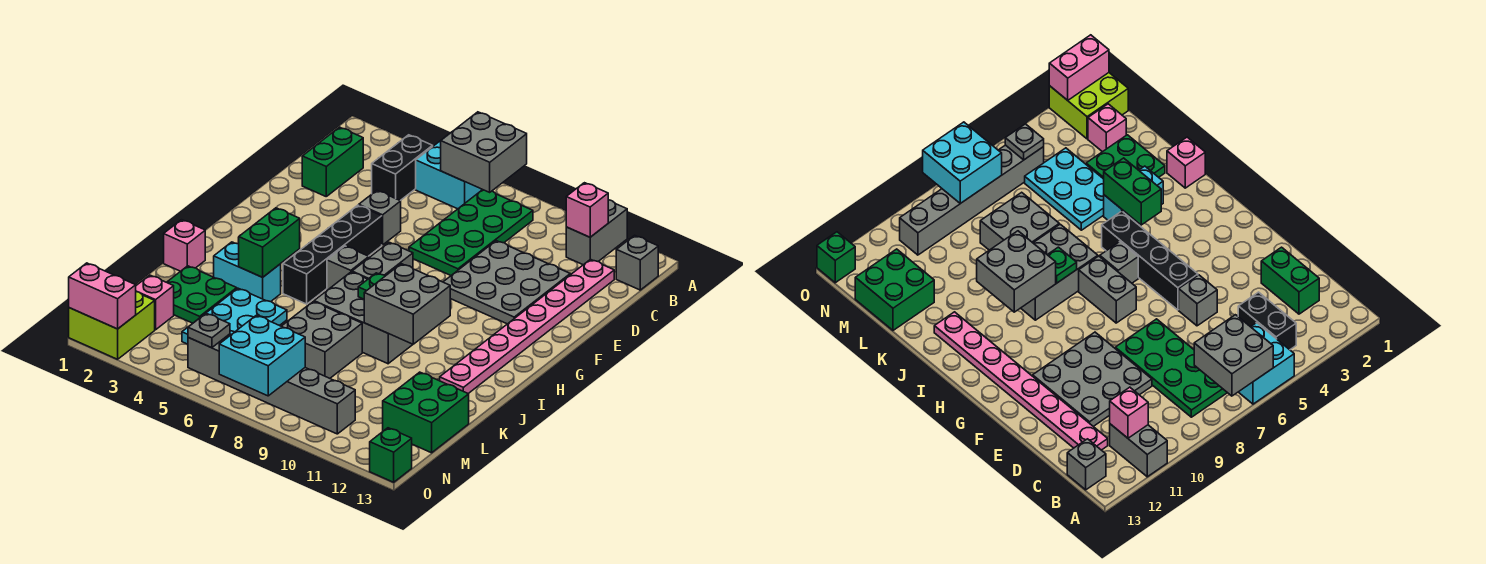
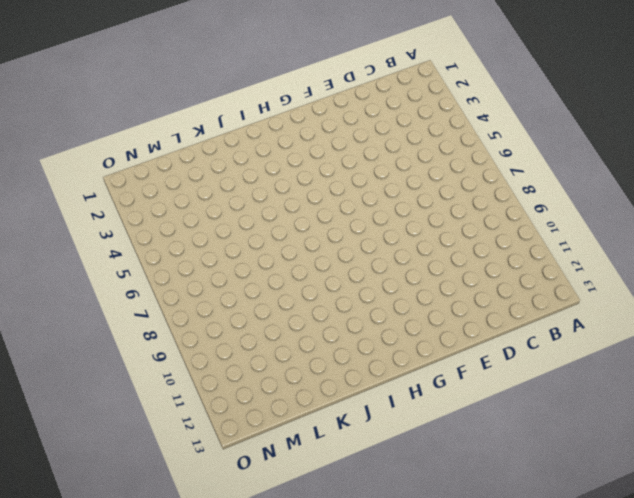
none -> cyan 2x2 brick [416,141,482,209]
none -> grey 1x2 brick [566,200,627,265]
none -> black 1x2 brick [372,135,433,201]
none -> green 2x4 plate [409,190,533,275]

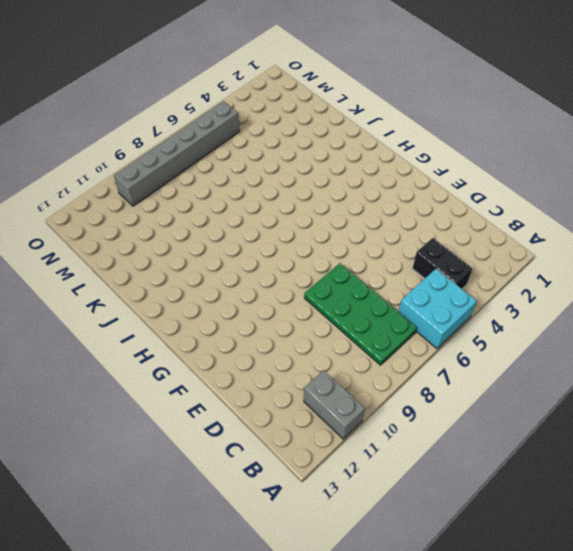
none -> grey 1x1 brick [616,235,658,290]
none -> green 1x2 brick [302,127,363,196]
none -> pink 1x8 plate [440,259,614,394]
none -> grey 3x3 plate [444,241,570,324]

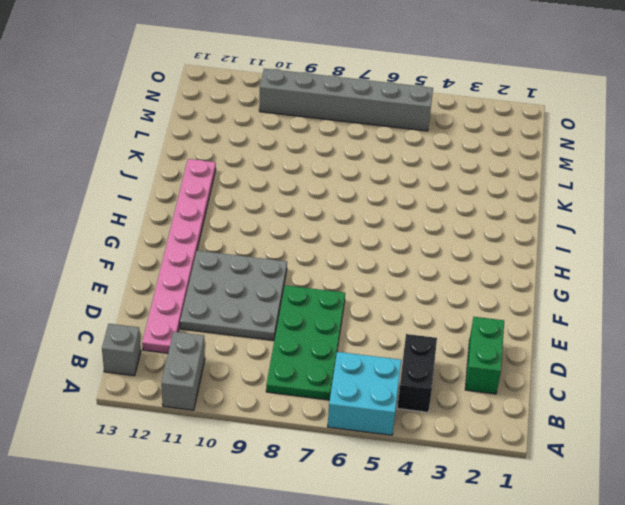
none -> grey 1x1 brick [359,191,401,245]
none -> black 1x4 brick [283,205,382,304]
none -> grey 1x2 brick [352,242,413,279]
none -> grey 1x1 brick [327,246,369,290]

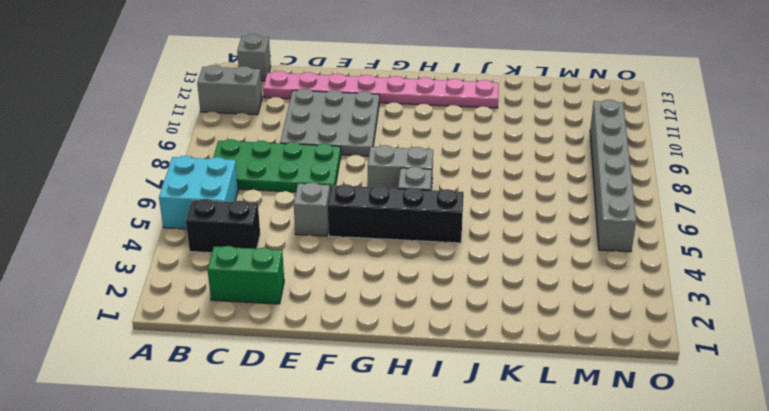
none -> grey 2x3 brick [314,272,413,364]
none -> pink 1x1 brick [164,220,205,271]
none -> cyan 1x2 brick [214,242,281,302]
none -> green 2x2 plate [167,266,237,323]

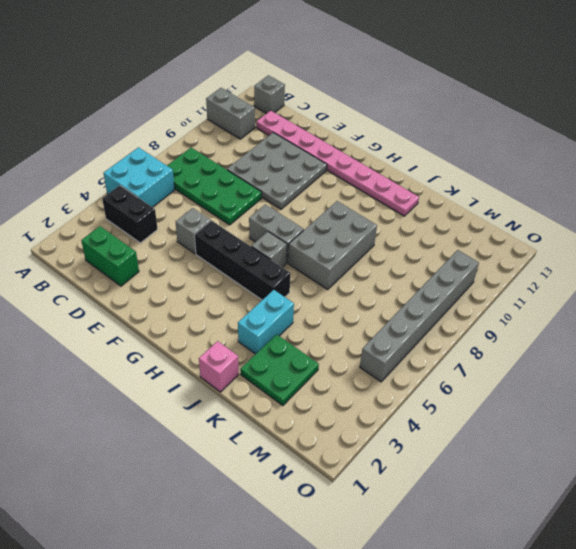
none -> cyan 2x3 plate [182,288,287,344]
none -> grey 2x2 brick [282,301,362,378]
none -> green 2x2 brick [383,372,469,453]
none -> pink 1x1 brick [136,275,174,330]

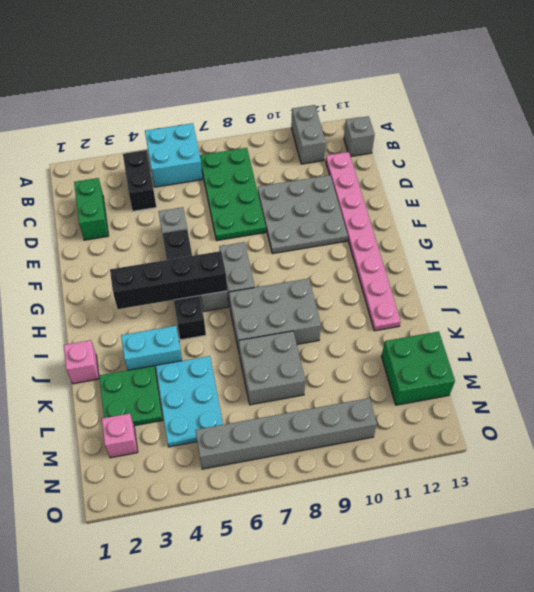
black 1x4 brick [110,251,227,309] -> none
none -> lime 2x2 brick [69,292,155,359]
none -> green 1x1 brick [370,428,412,482]
none -> grey 2x2 brick [441,112,527,192]
none -> pink 1x1 brick [566,183,608,237]

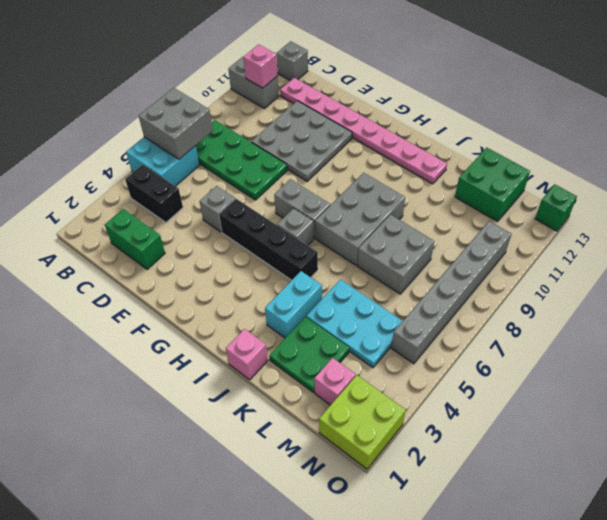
none -> green 1x2 brick [238,208,300,277]
none -> green 1x1 plate [358,273,385,299]
none -> grey 2x2 brick [364,264,450,344]
none -> grey 1x1 plate [188,313,230,348]

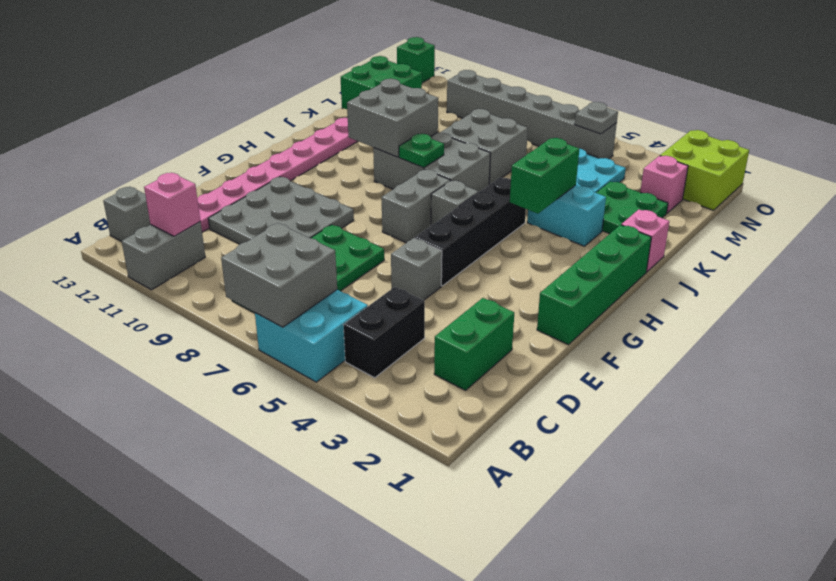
green 1x4 brick [537,225,651,345] -> none
none -> cyan 2x2 brick [219,315,305,396]
none -> pink 1x2 brick [69,263,136,329]

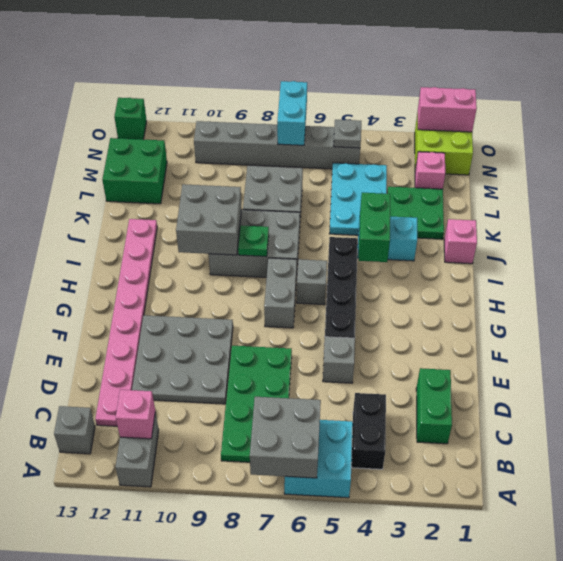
cyan 1x2 brick [277,81,307,145] -> cyan 2x2 brick [219,315,305,396]

